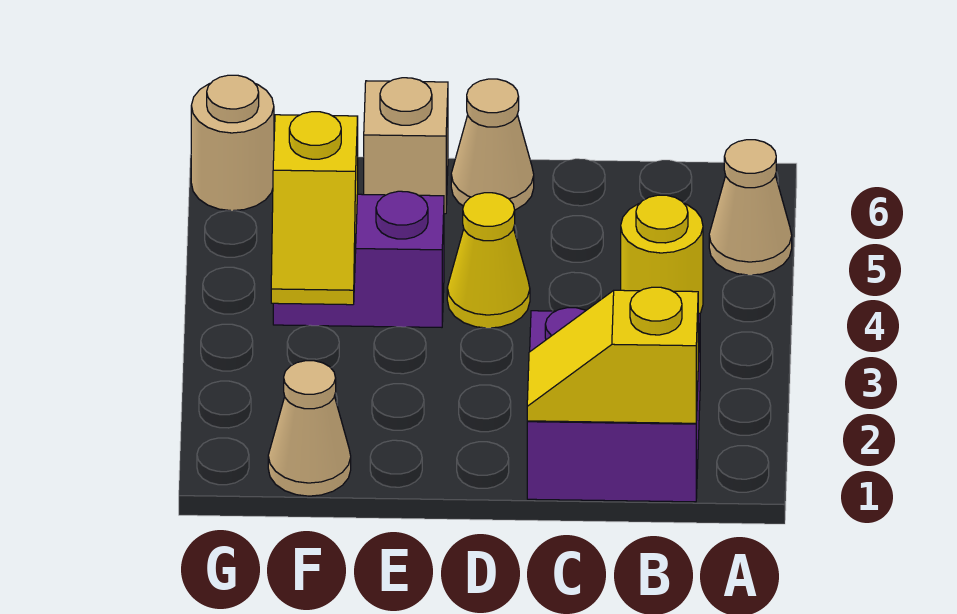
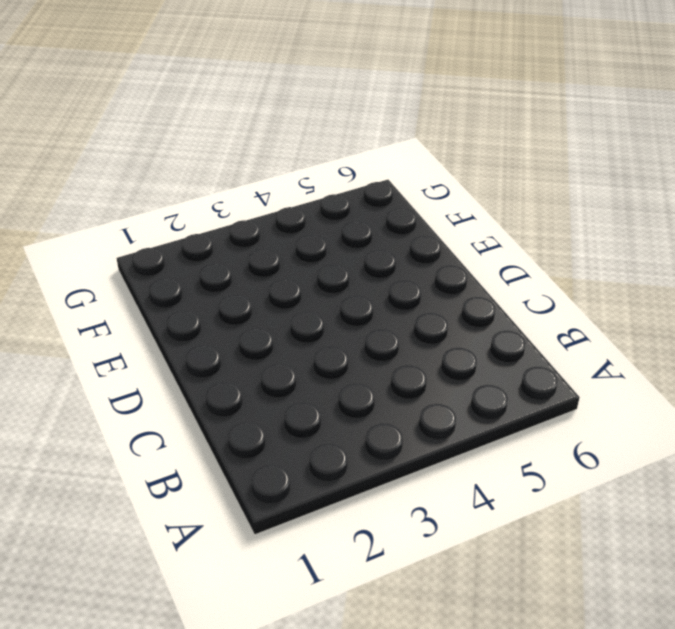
none -> tan 1x1 cone [709,140,792,275]
none -> purple 2x2 brick [527,308,700,502]

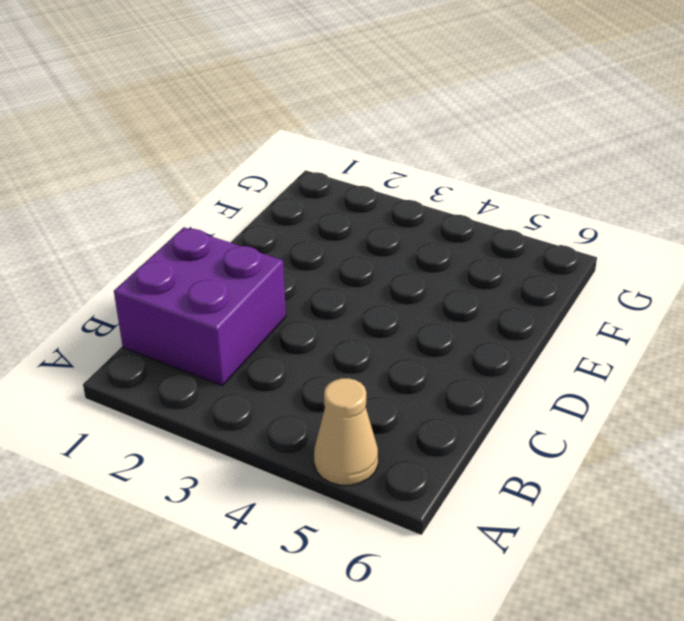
none -> yellow 1x1 round brick [621,195,703,313]
none -> yellow 1x1 cone [447,193,530,328]

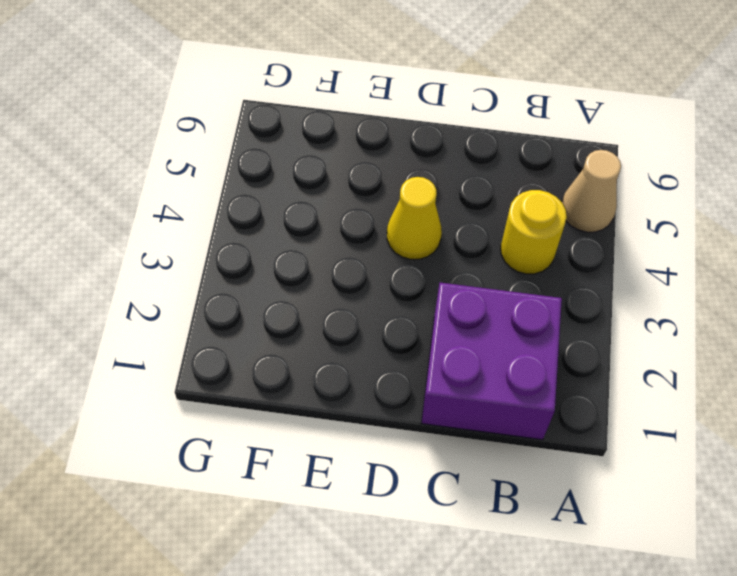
none -> tan 1x1 cone [451,79,534,210]
none -> purple 1x2 brick [273,191,444,327]

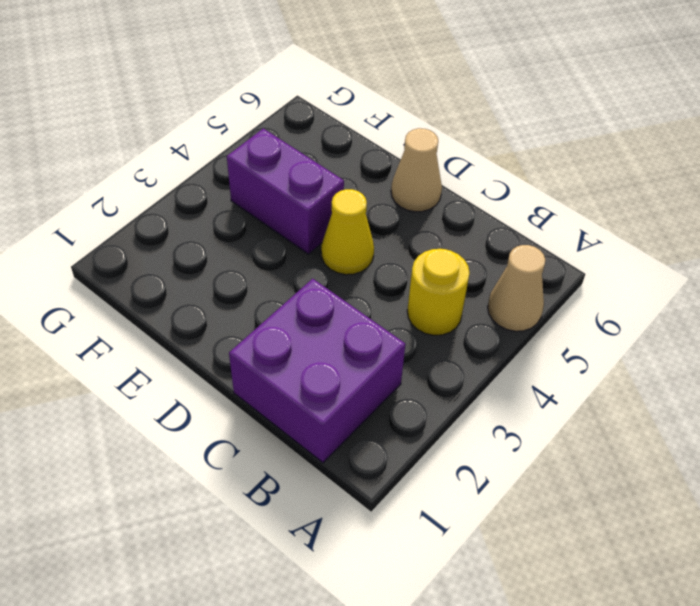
none -> tan 1x1 brick [364,78,448,214]
none -> tan 1x1 cone [268,361,351,496]

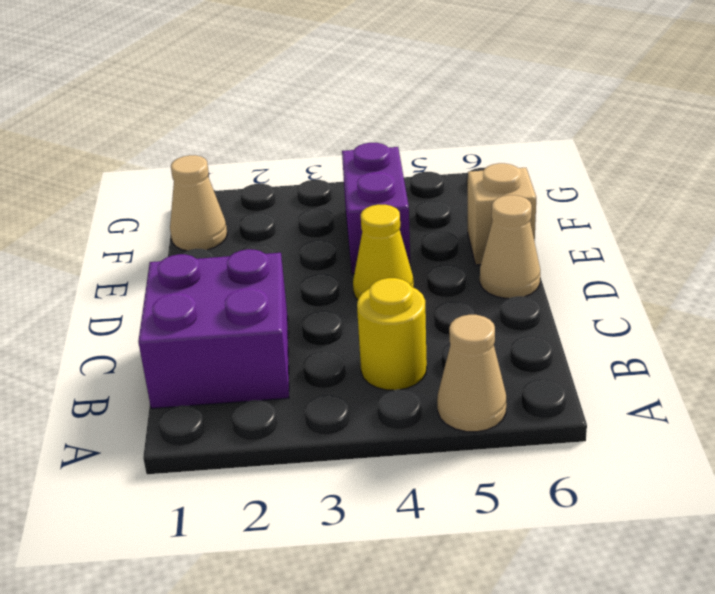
none -> tan 1x1 round brick [191,75,274,211]
none -> yellow 1x2 slope [527,287,698,423]

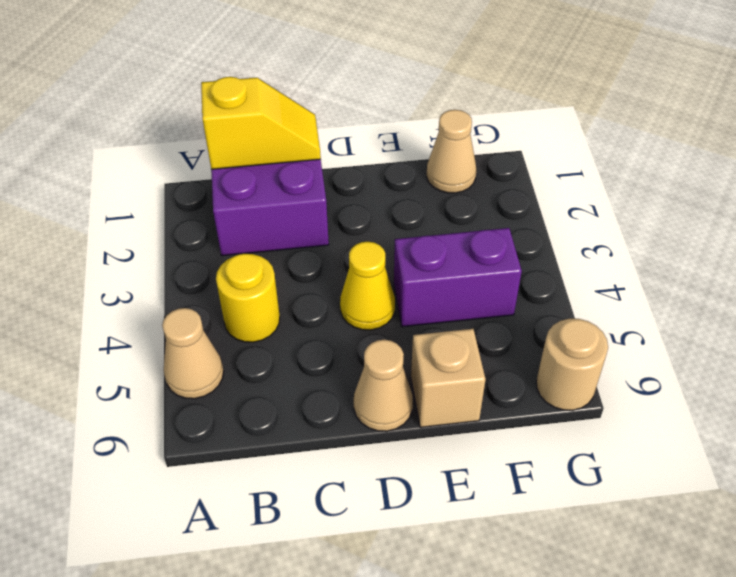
none -> yellow 1x2 slope [271,112,358,305]

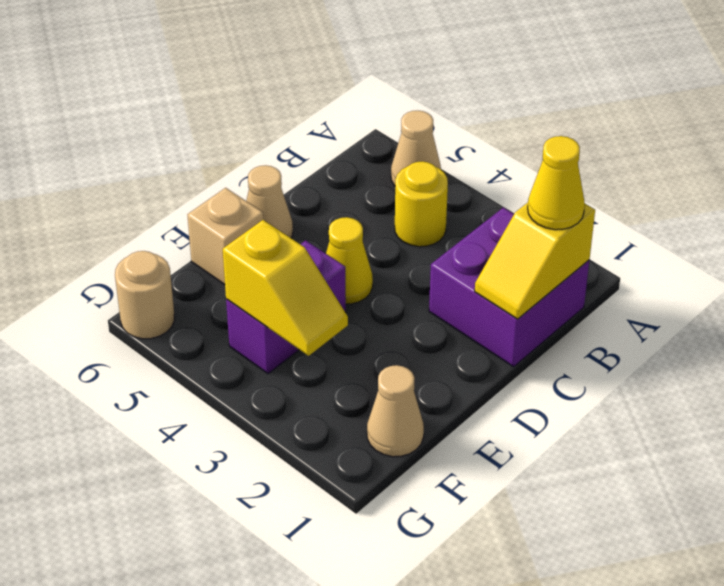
yellow 1x1 cone [528,136,585,230] -> none

